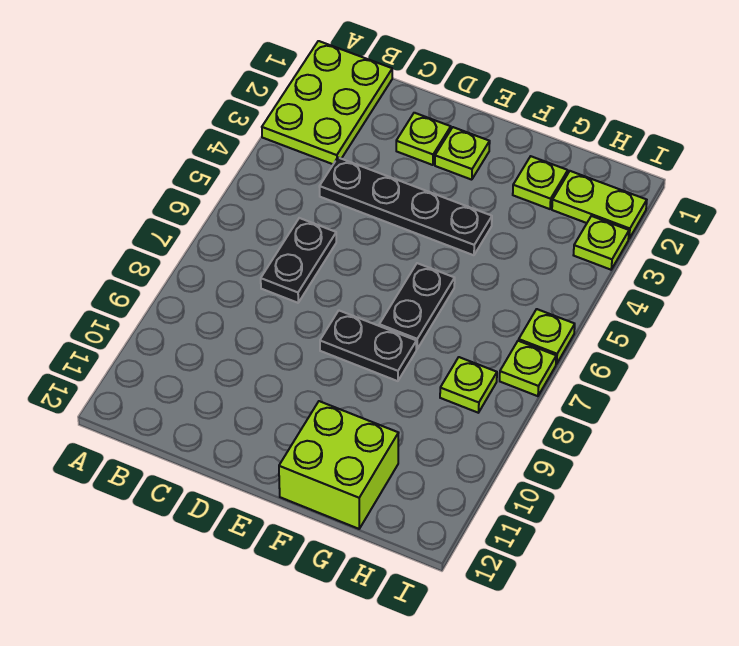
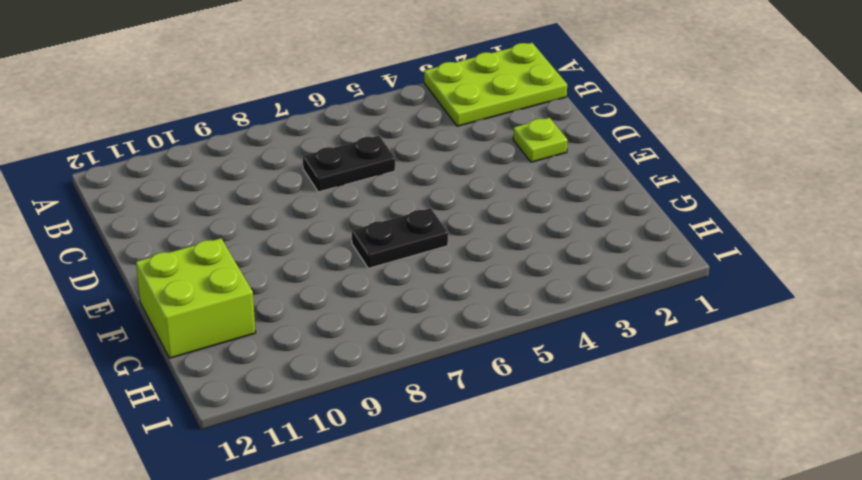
none -> black 1x4 plate [319,158,492,255]
none -> lime 1x1 plate [435,127,490,180]
none -> black 1x2 plate [320,311,416,381]

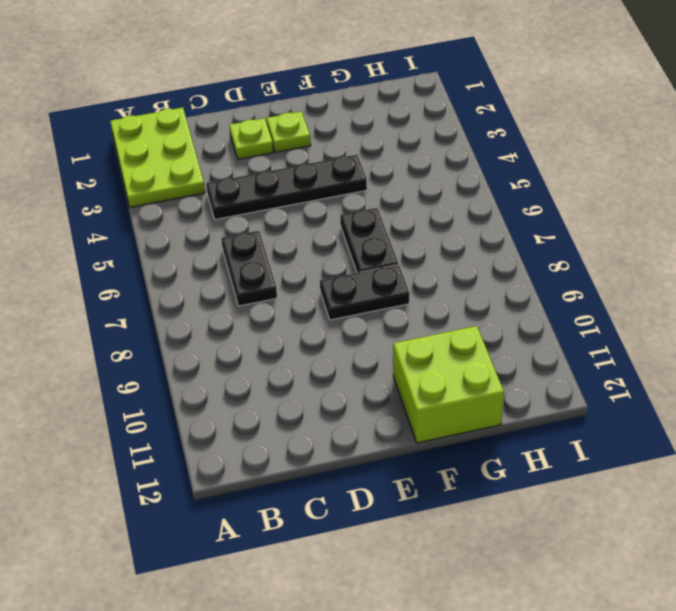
none -> lime 1x1 plate [513,156,568,209]
none -> lime 1x2 plate [552,171,647,238]
none -> lime 1x1 plate [440,357,497,413]

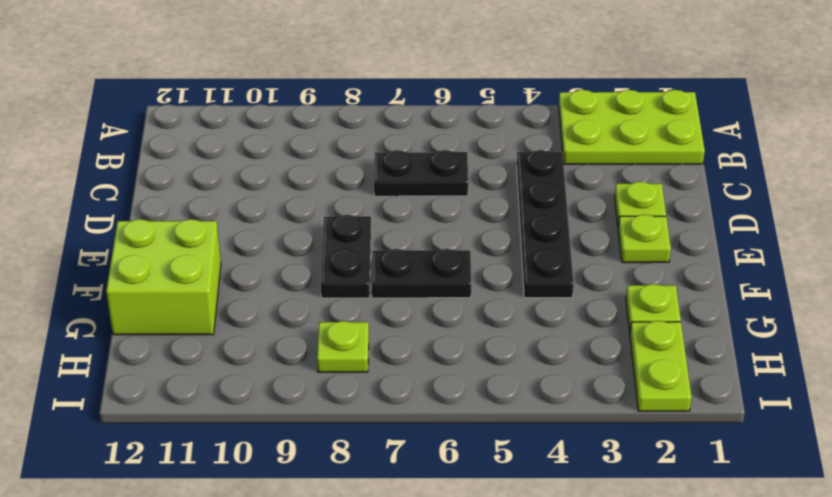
none -> lime 1x1 plate [574,216,629,270]
none -> lime 1x1 plate [519,309,575,364]
none -> lime 1x1 plate [500,341,556,396]

